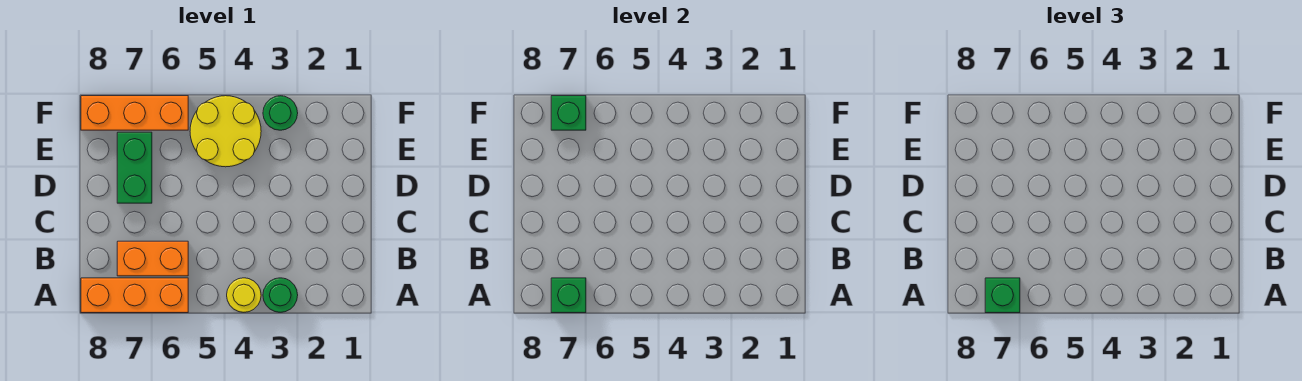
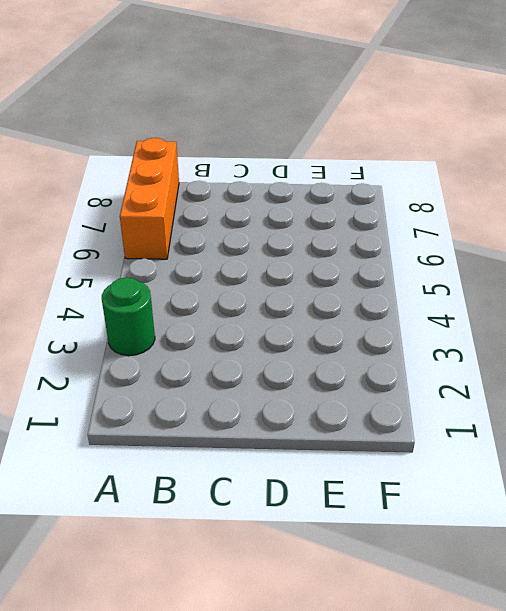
none -> yellow 1x1 round brick [227,278,261,312]
none -> orange 1x2 brick [117,241,188,276]

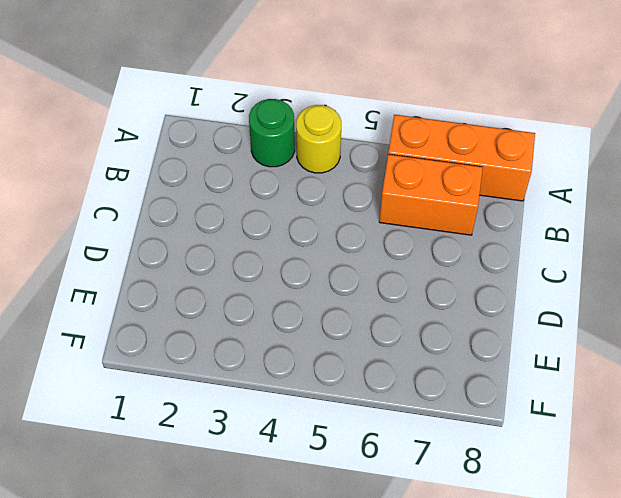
none -> green 1x2 brick [117,132,152,203]
none -> yellow 2x2 round brick [190,96,261,167]

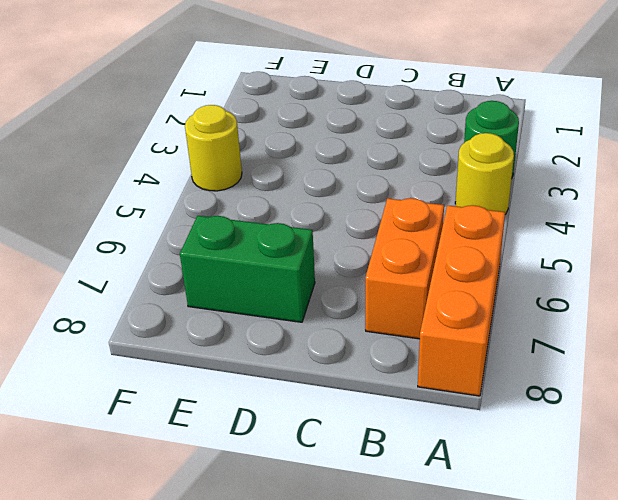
yellow 1x1 round brick [185,105,242,191] -> yellow 2x2 round brick [190,96,261,167]
none -> green 1x1 round brick [263,96,298,130]
none -> orange 1x3 brick [81,96,188,130]

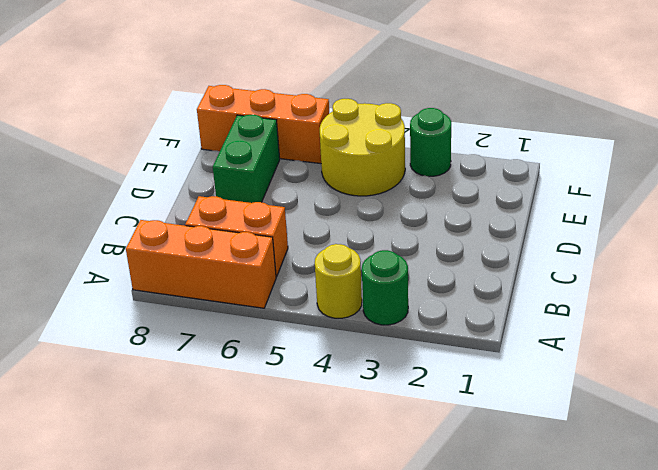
none -> green 1x1 brick [551,278,586,313]
none -> green 1x1 brick [551,96,586,130]

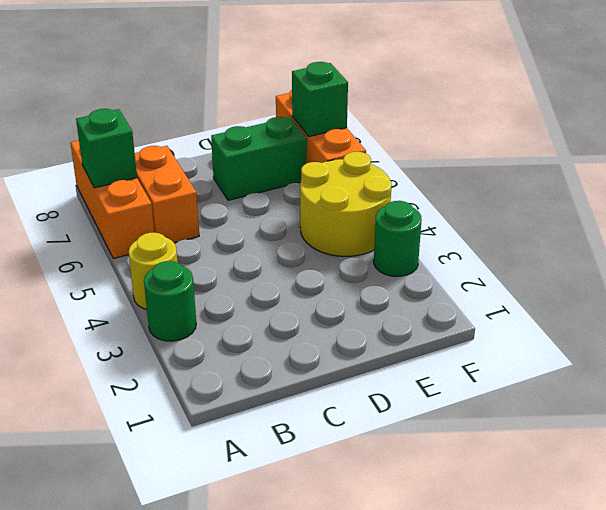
none -> green 1x1 brick [985,278,1020,313]

